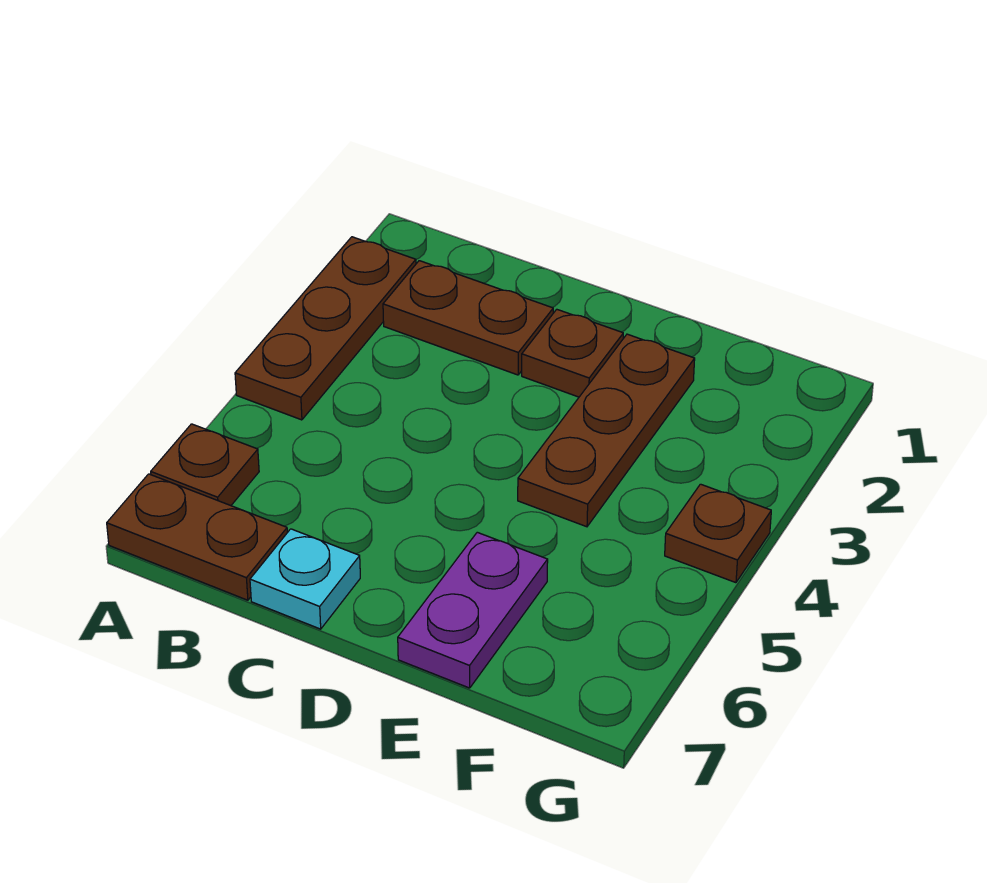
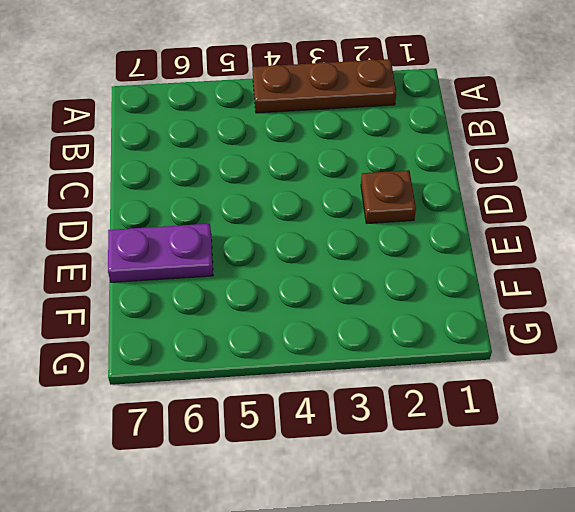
none -> brown 1x1 plate [151,424,259,506]
none -> brown 1x2 plate [107,474,287,600]

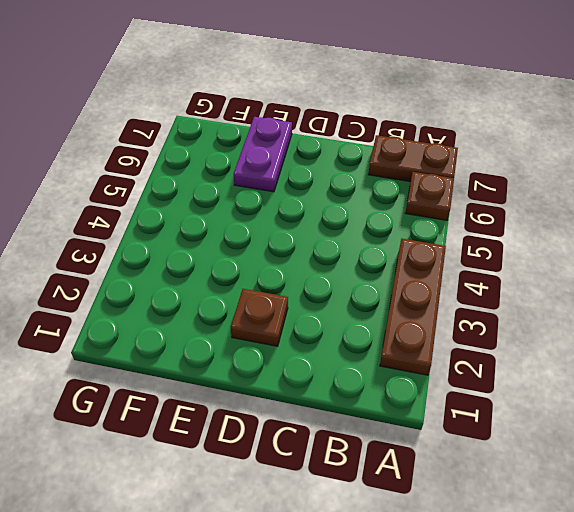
none -> brown 1x2 plate [383,261,553,375]
none -> cyan 1x1 plate [250,529,360,629]

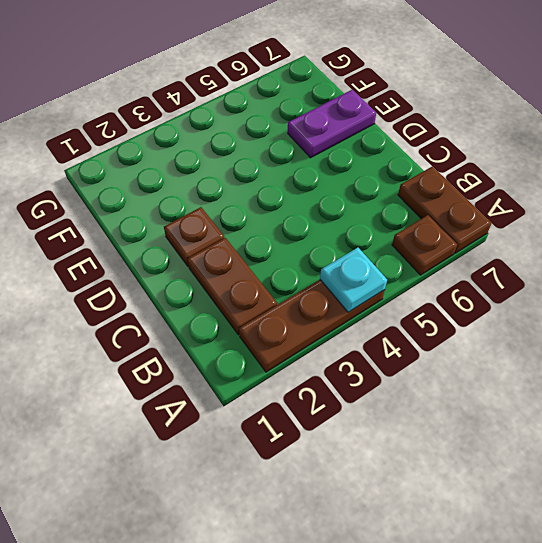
cyan 1x1 plate [320,248,387,312] -> cyan 1x1 plate moved to [250,529,360,629]
none -> brown 1x3 plate [518,334,695,527]
none -> brown 1x1 plate [665,484,771,583]

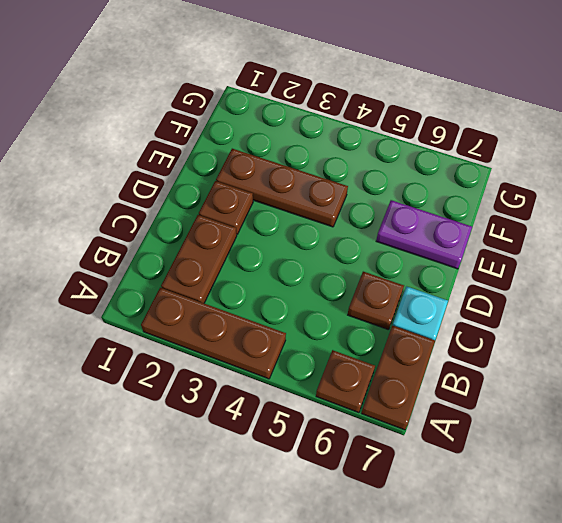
brown 1x1 plate [348,272,404,330] -> brown 1x1 plate moved to [665,484,771,583]

